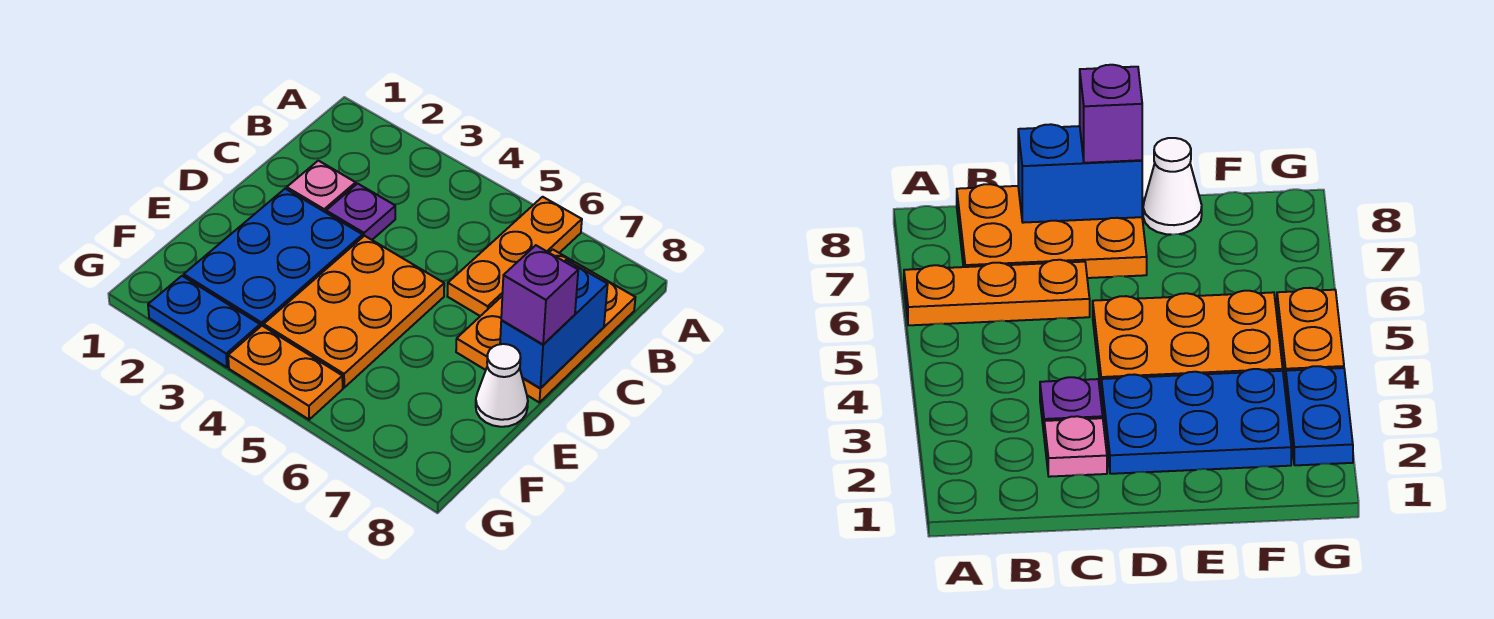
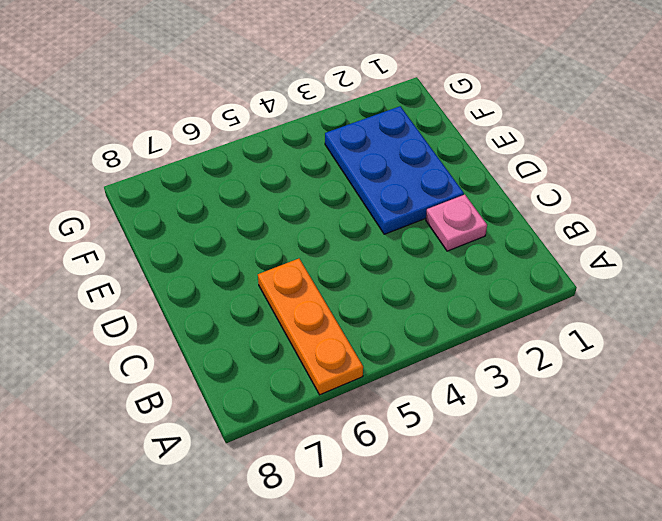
none -> orange 2x3 plate [456,249,635,403]
none -> purple 1x1 plate [326,184,395,240]

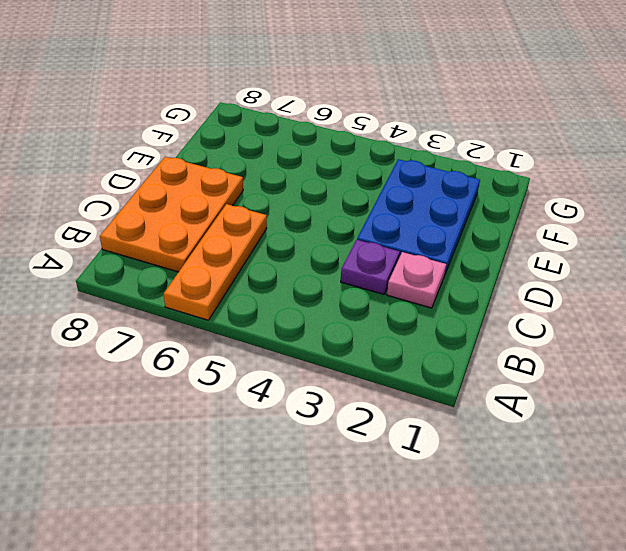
none -> orange 2x3 plate [264,236,444,388]
none -> white 1x1 cone [476,344,528,427]

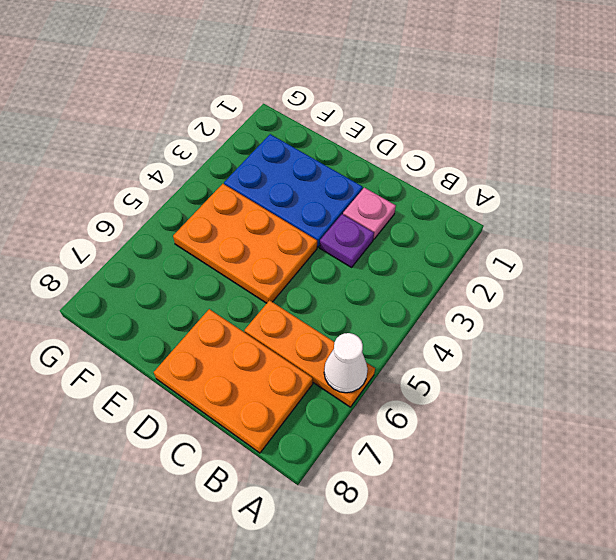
white 1x1 cone [324,333,368,393] -> white 1x1 cone moved to [476,344,528,427]
none -> blue 1x2 plate [148,276,260,367]
none -> orange 1x2 plate [228,326,343,420]

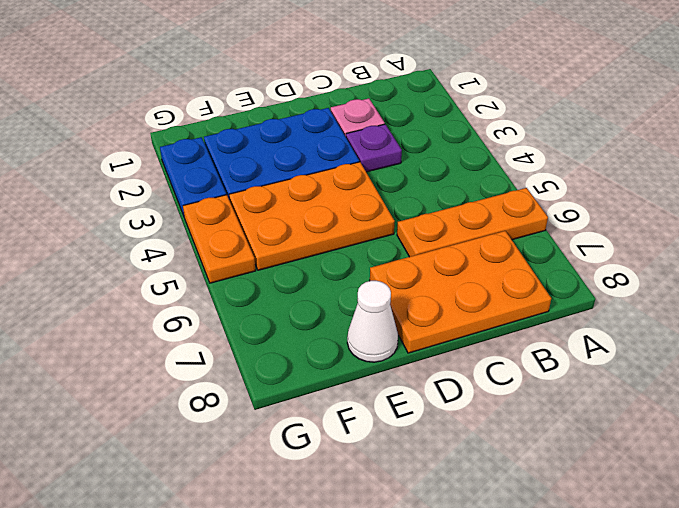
none -> blue 1x2 brick [500,260,608,388]
none -> purple 1x1 brick [501,245,578,345]

